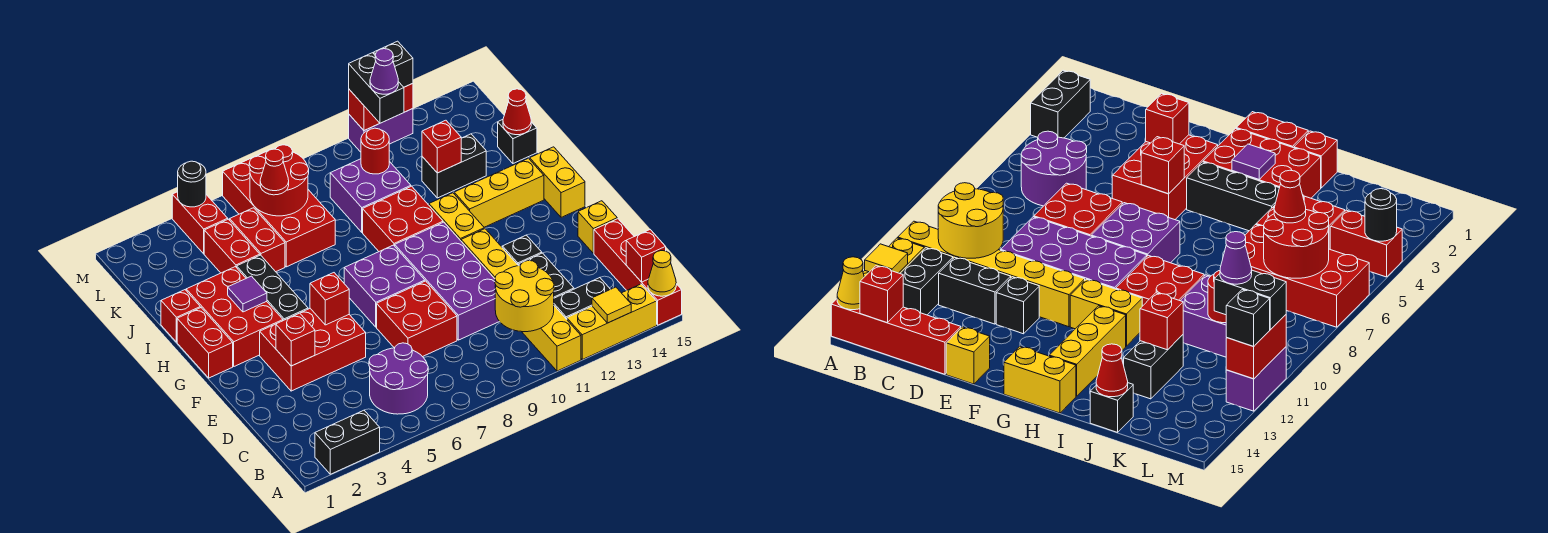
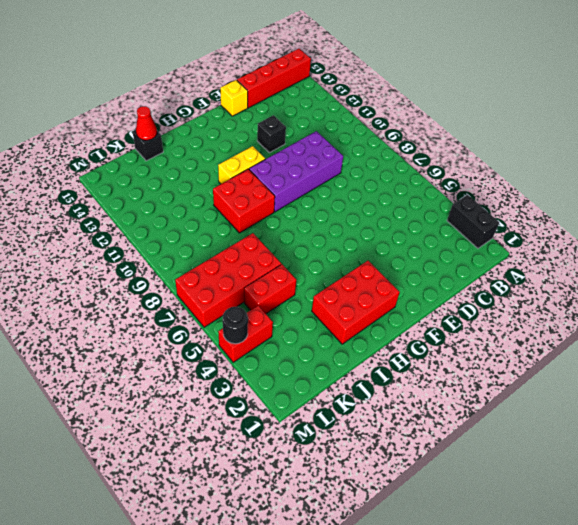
none -> yellow 1x6 brick [461,229,581,371]
none -> yellow 1x3 brick [567,284,657,359]
none -> purple 2x2 round brick [369,343,428,414]
none -> black 1x2 brick [554,278,610,319]

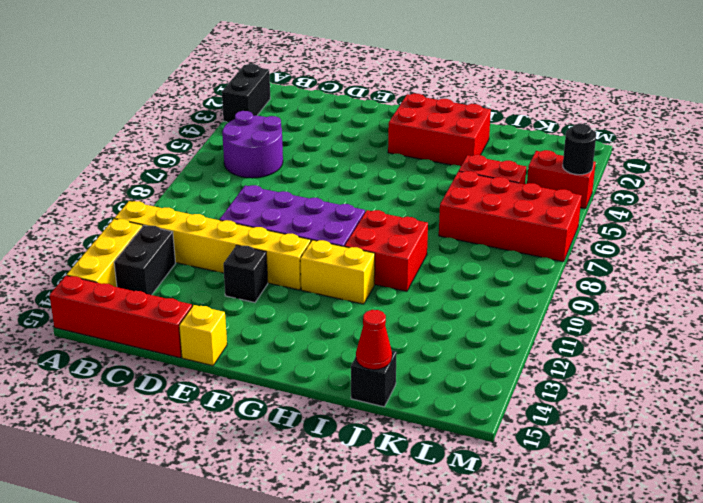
none -> black 1x2 brick [519,253,574,298]
none -> red 2x2 brick [377,281,457,357]
none -> red 2x3 brick [260,309,366,391]
none -> purple 2x2 brick [344,245,425,327]

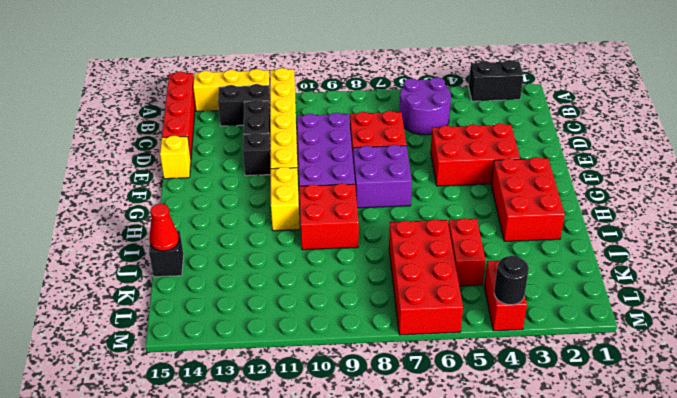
none -> red 1x2 brick [177,308,233,378]
none -> black 1x3 brick [237,255,308,320]
none -> yellow 1x2 brick [530,147,585,217]
none -> yellow 1x3 brick [454,158,544,227]

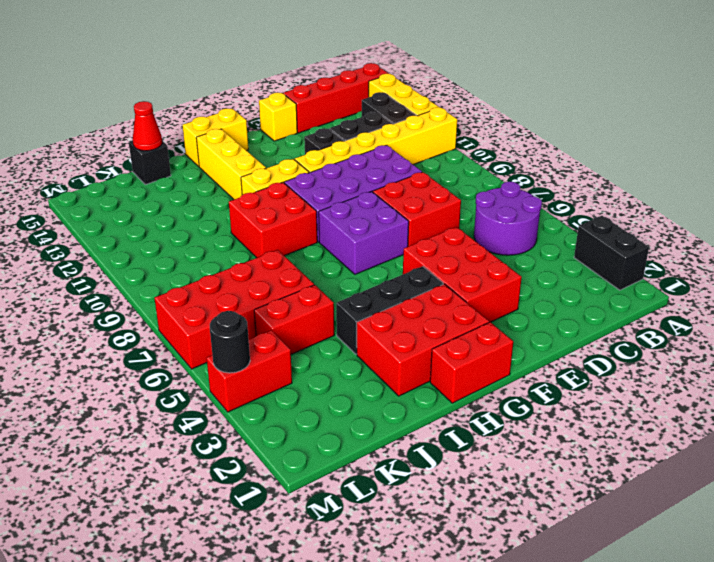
none -> red 1x1 brick [161,290,200,342]
none -> red 1x2 brick [204,219,260,273]
none -> purple 2x2 brick [330,159,411,232]
none -> black 1x2 brick [422,134,486,198]

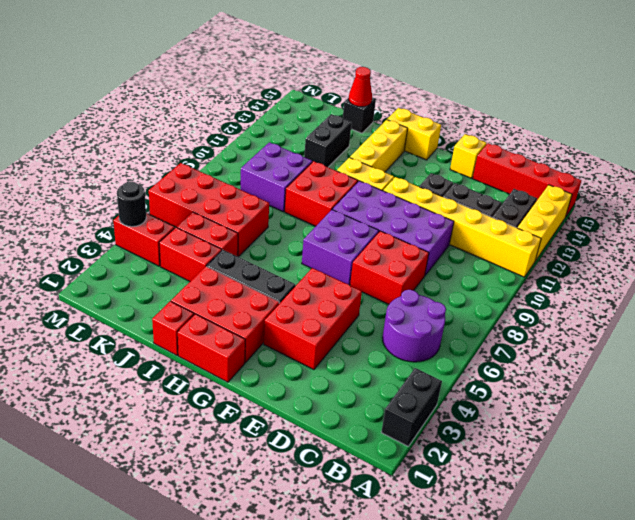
none -> purple 1x2 brick [349,109,413,152]
none -> yellow 1x1 tile [592,287,631,323]
none -> yellow 1x1 cone [648,251,676,296]
none -> yellow 2x2 round brick [495,261,554,332]

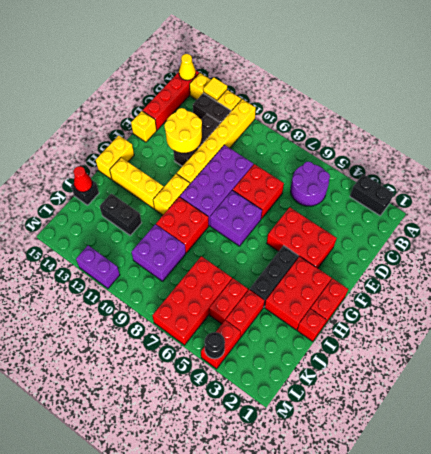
yellow 2x2 round brick [164,108,202,153] -> yellow 2x2 round brick moved to [495,261,554,332]
none -> red 1x1 brick [626,230,666,282]
none -> red 1x1 brick [276,313,315,366]
none -> red 1x1 brick [310,273,349,325]
none -> purple 1x1 tile [228,276,267,312]

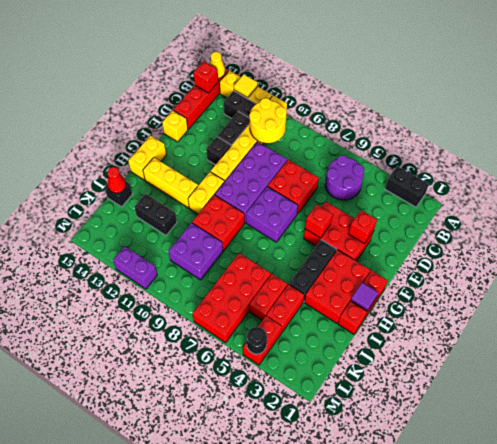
purple 1x1 tile [351,283,378,311] -> purple 1x1 tile moved to [228,276,267,312]
none -> red 1x1 brick [422,120,461,173]
none -> red 2x2 round brick [249,145,309,216]
none -> red 1x1 round brick [361,128,389,174]
none -> red 1x2 brick [349,83,413,130]

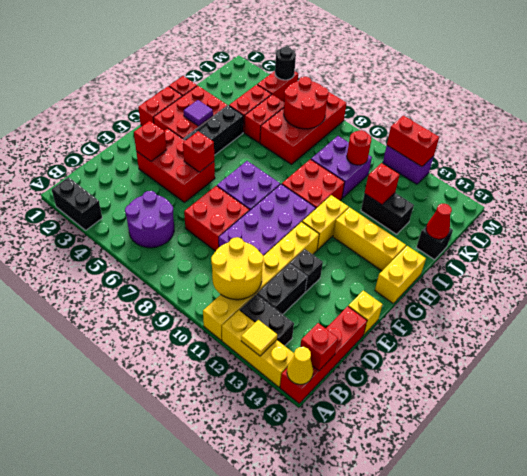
none -> red 1x1 cone [260,149,289,195]
none -> black 1x2 brick [349,53,404,123]
none -> black 1x1 brick [374,41,413,87]
none -> purple 1x1 cone [370,49,398,94]

